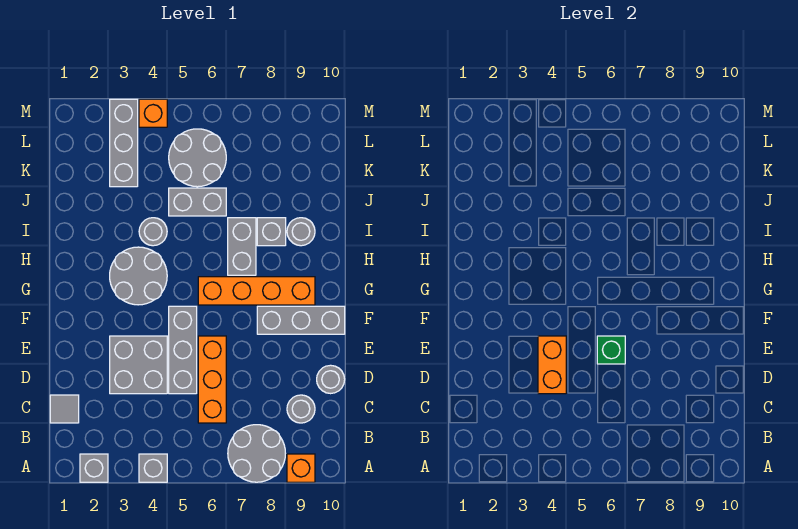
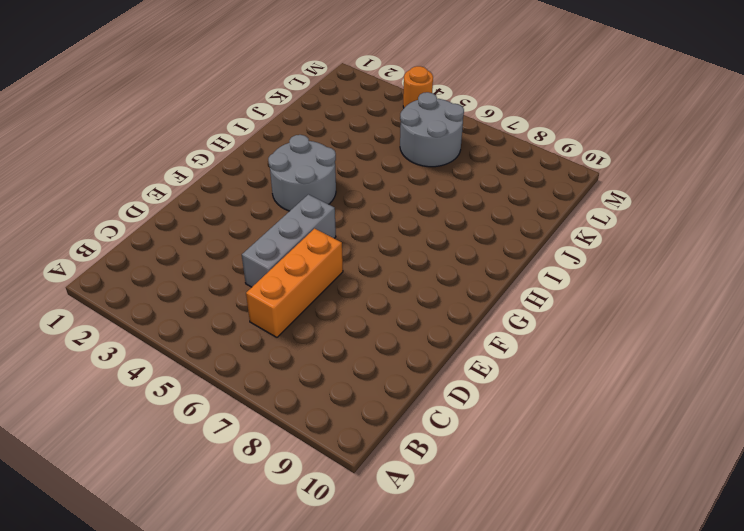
orange 1x1 round brick [403,66,433,108] -> orange 1x1 brick [139,99,167,127]
none -> grey 1x1 brick [80,454,108,482]
none -> grey 1x1 brick [139,454,167,482]
none -> grey 2x2 round brick [228,425,285,482]

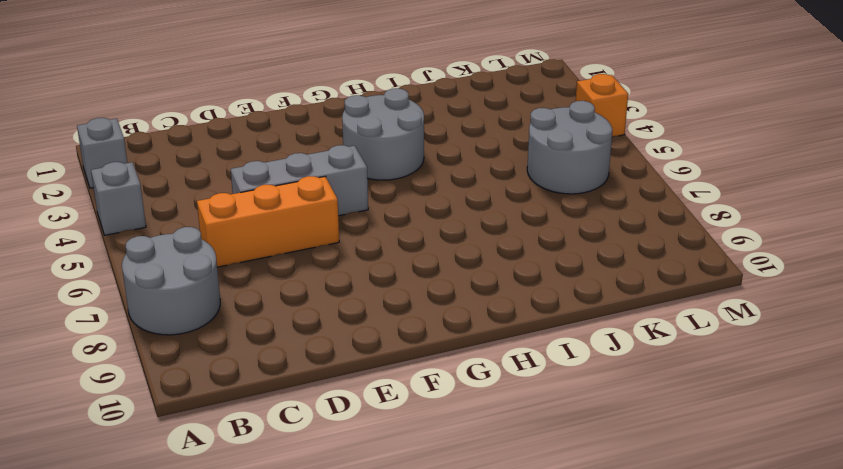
none -> orange 1x1 brick [287,454,315,482]
none -> grey 1x1 tile [50,395,79,423]
none -> grey 1x1 round brick [287,395,315,423]

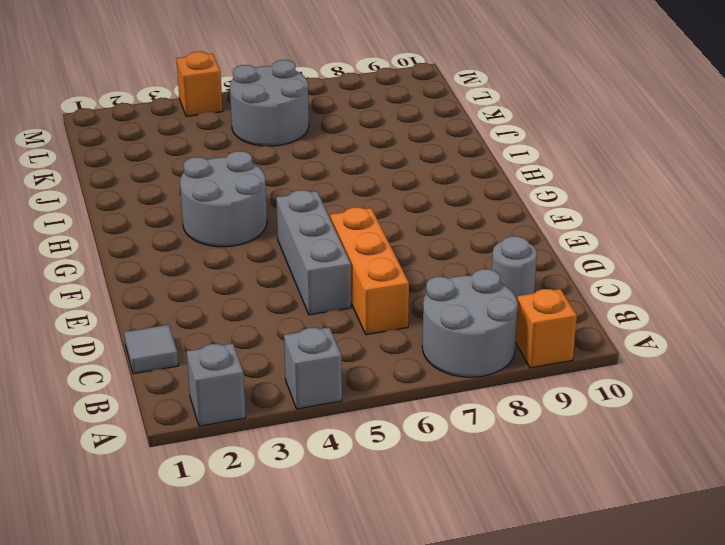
none -> grey 2x2 brick [110,336,167,394]
none -> grey 1x1 round brick [317,365,345,394]
none -> grey 1x3 brick [257,306,345,334]

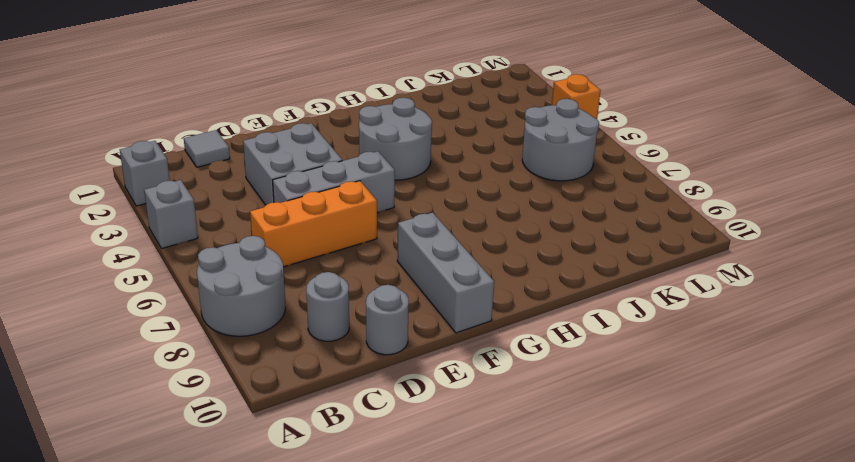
none -> orange 1x1 brick [287,454,315,482]
none -> orange 1x4 brick [198,277,315,305]
none -> grey 1x2 brick [228,218,256,275]

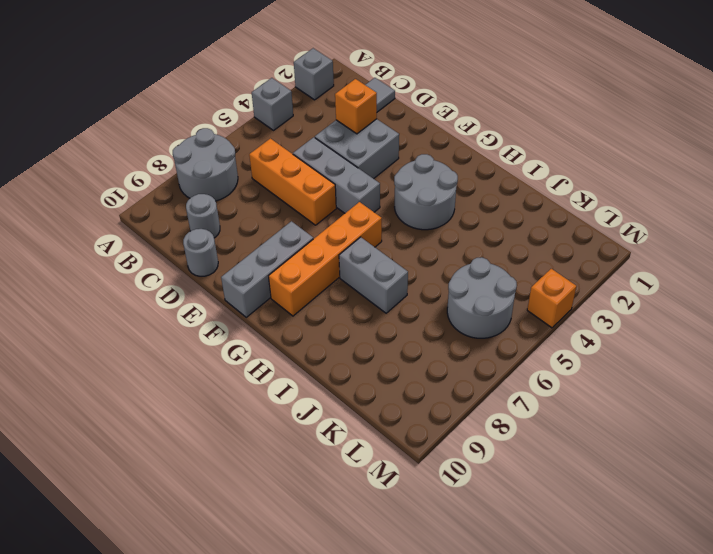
orange 1x1 brick [335,79,377,134] -> orange 1x1 brick moved to [287,454,315,482]
none -> grey 1x1 round brick [139,218,167,246]
none -> grey 1x1 brick [257,218,286,246]
none -> grey 1x1 round brick [287,218,315,246]

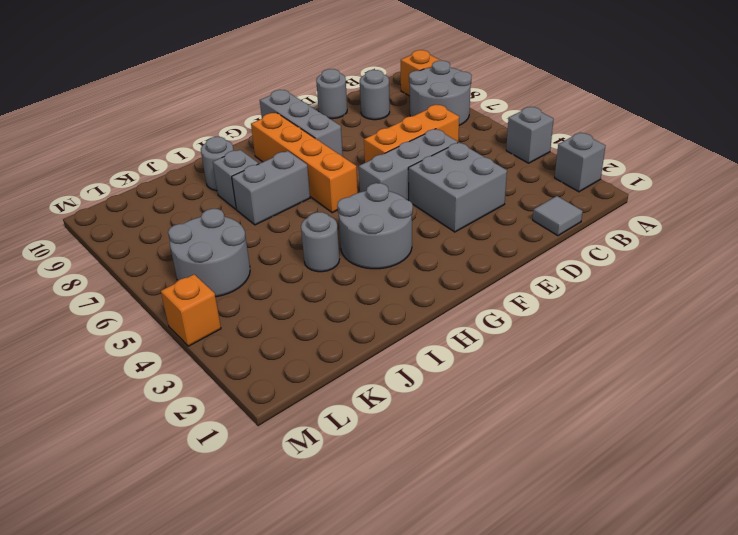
none -> grey 1x2 brick [169,188,226,216]
none -> grey 1x3 brick [110,99,138,187]
none -> orange 1x2 brick [538,336,566,394]

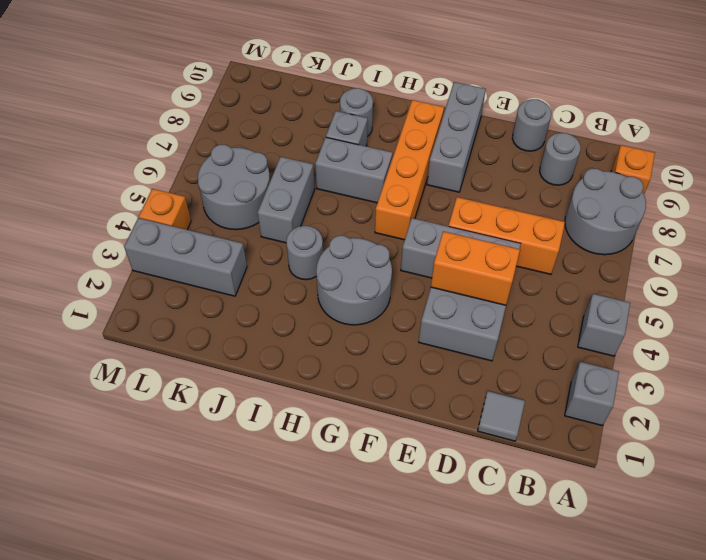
none -> green 1x1 brick [597,336,625,364]

